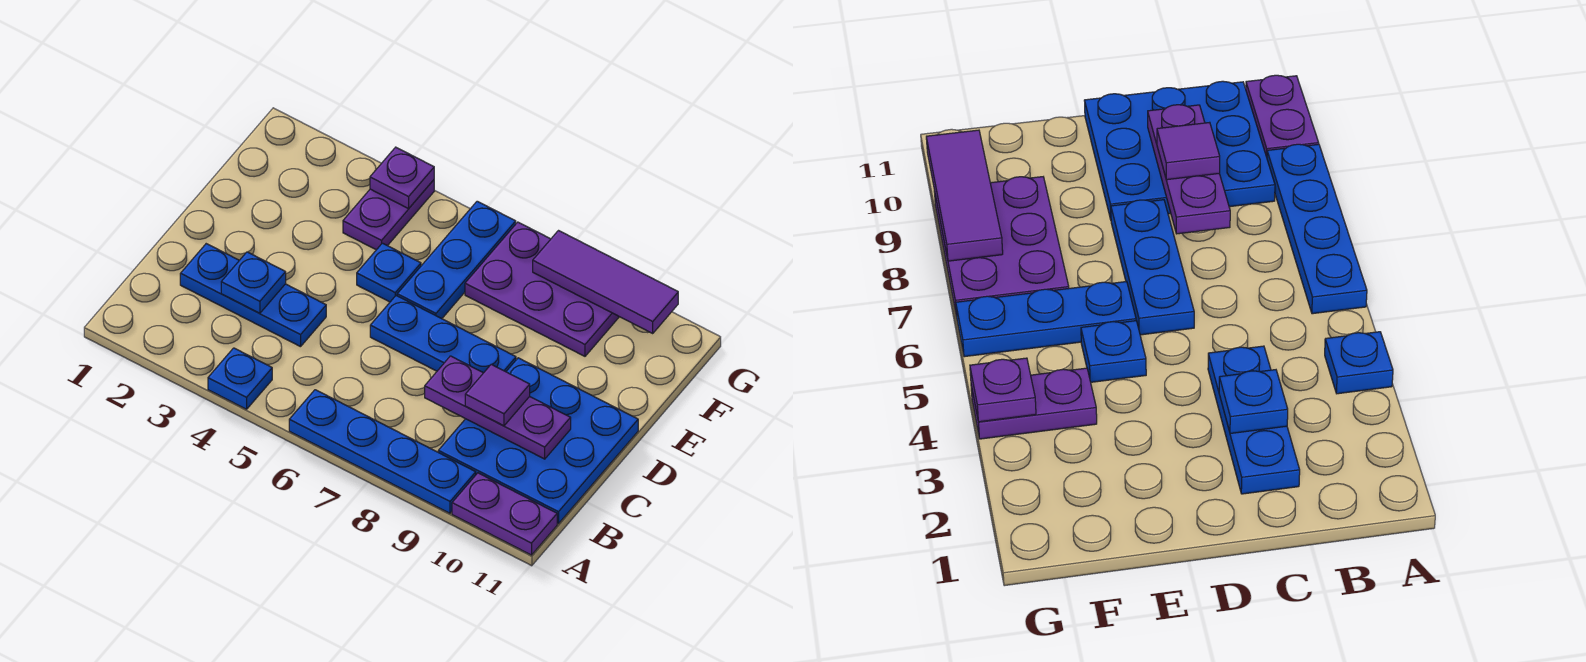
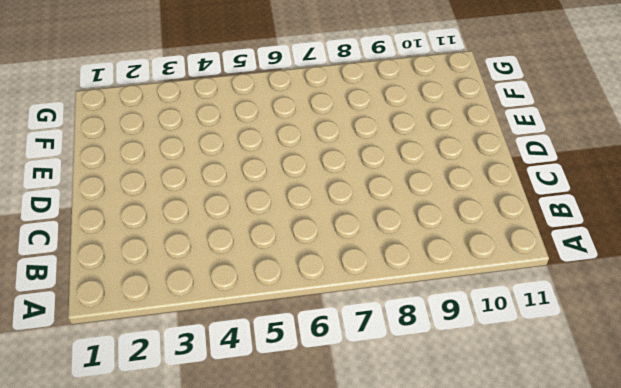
none -> blue 1x1 plate [208,348,272,409]
none -> blue 1x4 plate [289,390,476,513]
none -> purple 1x2 plate [452,473,557,555]

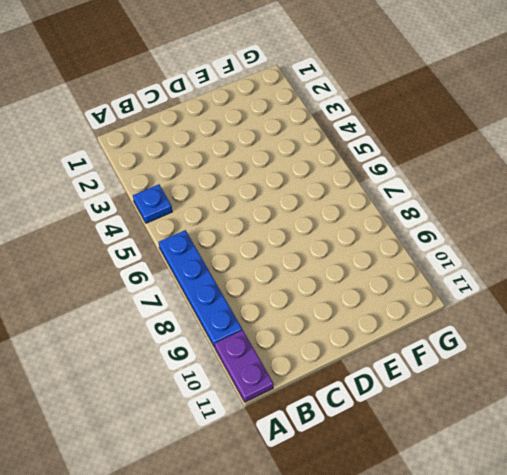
none -> blue 3x3 plate [438,358,638,524]
none -> blue 1x3 plate [180,244,326,347]
none -> blue 1x3 plate [370,296,516,373]

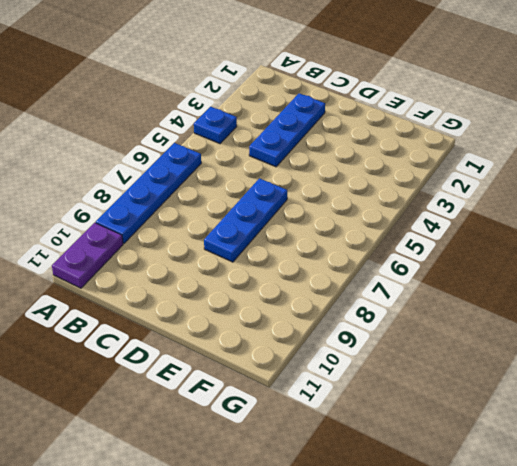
none -> blue 3x3 plate [438,358,638,524]
none -> blue 1x1 plate [357,243,421,302]
none -> blue 1x3 plate [397,201,516,319]

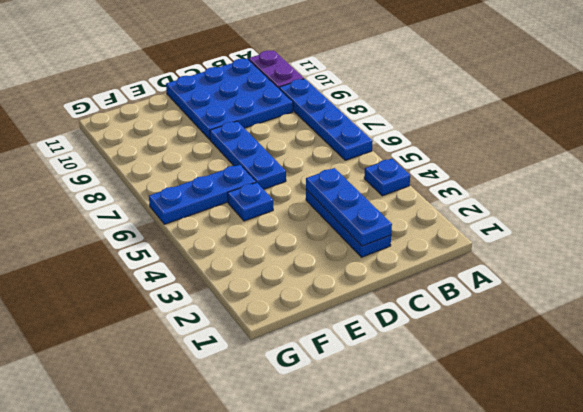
blue 1x3 plate [306,168,392,246] -> blue 1x1 plate [221,252,286,313]
none -> purple 1x2 plate [343,180,434,250]
none -> purple 2x3 plate [465,222,619,356]
none -> purple 1x3 plate [425,356,571,459]

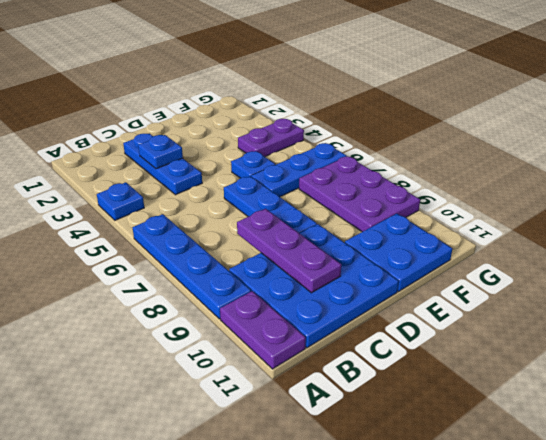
blue 2x2 plate [345,214,452,292] -> none
none -> purple 1x1 plate [370,147,434,209]
none -> purple 1x3 tile [533,231,678,333]
none -> purple 1x1 tile [465,364,530,426]

